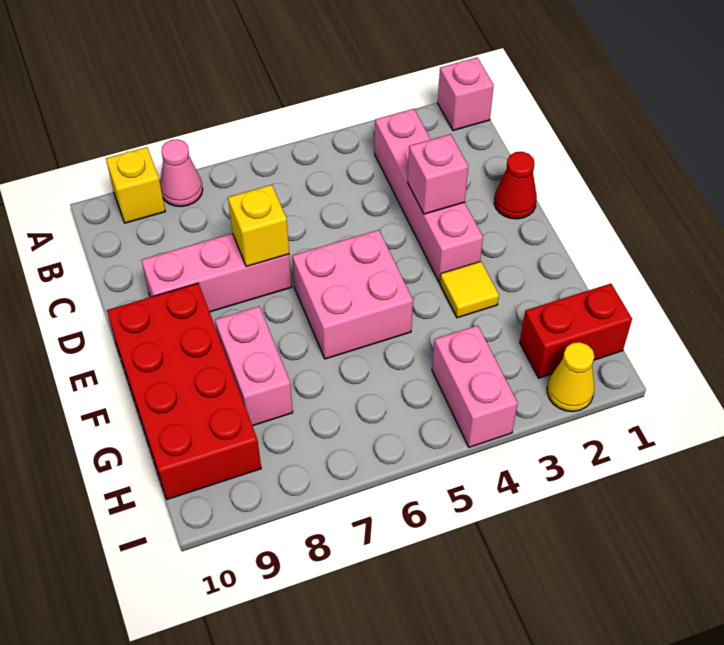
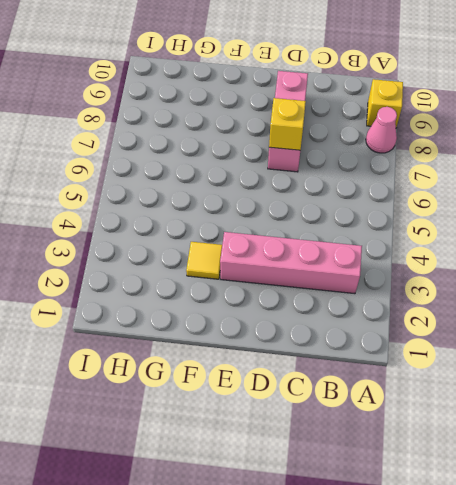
none -> pink 1x1 brick [438,58,494,130]
none -> red 1x1 cone [494,152,537,219]
none -> pink 2x2 brick [292,230,413,359]

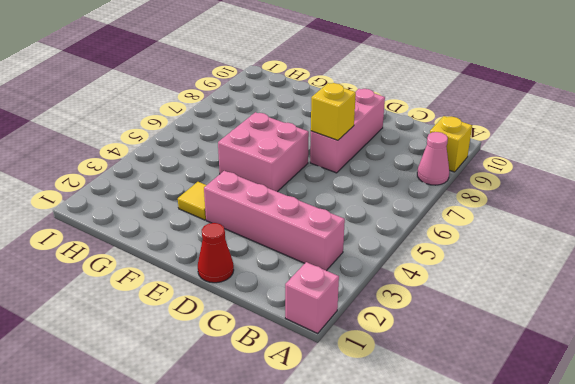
none -> red 2x4 brick [107,283,261,499]
none -> pink 1x2 brick [215,306,293,426]
none -> red 1x2 brick [520,284,632,378]

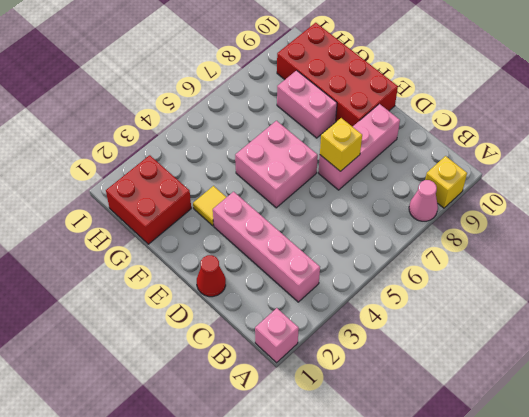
red 2x2 brick [106,155,191,244] -> red 1x2 brick [520,284,632,378]
none -> pink 1x2 brick [432,325,518,447]
none -> yellow 1x1 cone [547,342,594,412]
none -> pink 1x1 brick [408,134,468,214]

